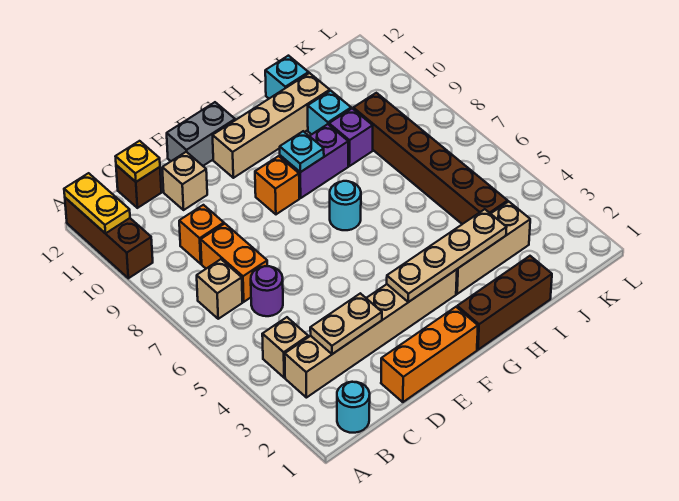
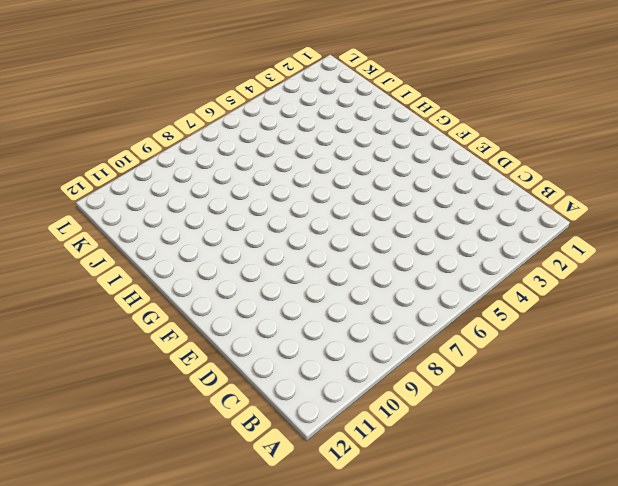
none -> brown 1x3 brick [65,198,153,278]
none -> cyan 1x1 round brick [337,382,370,433]
none -> tan 1x6 brick [285,269,457,398]

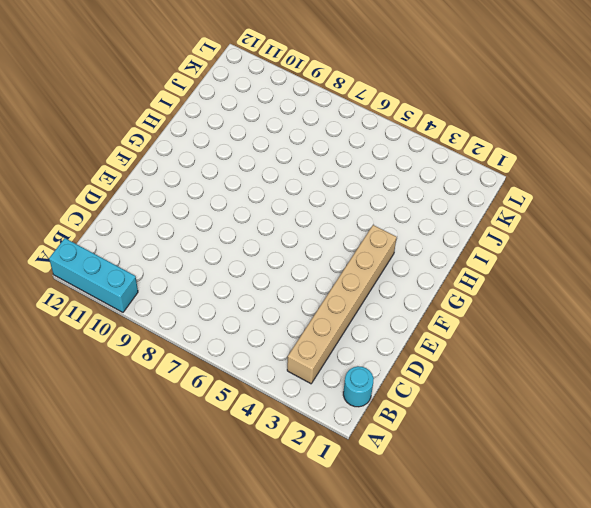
cyan 1x3 brick [49,238,138,312] -> brown 1x3 brick [65,198,153,278]
none -> tan 1x1 brick [262,317,308,378]
none -> tan 1x1 brick [197,259,243,319]
none -> purple 1x1 round brick [251,266,283,316]

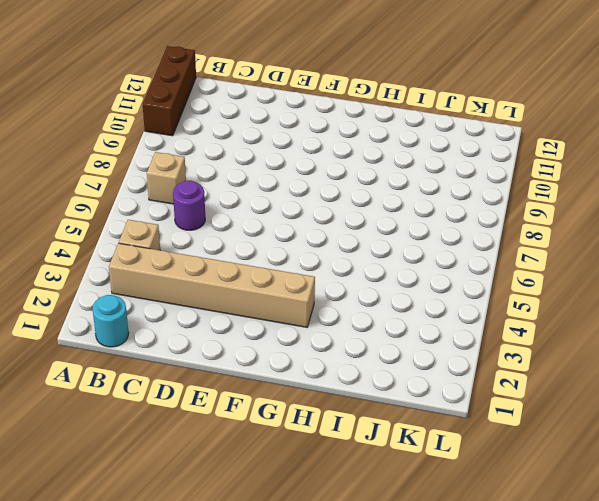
none -> orange 1x2 brick [201,224,267,302]
none -> orange 1x1 brick [179,205,224,264]
none -> brown 1x1 brick [116,165,161,208]

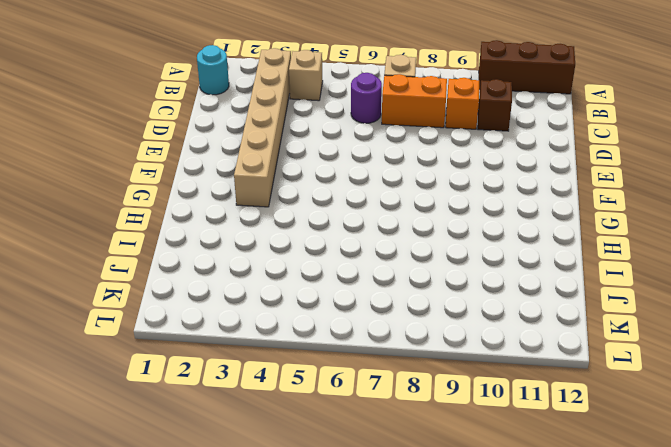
brown 1x1 brick [478,79,512,131] -> brown 1x1 brick moved to [116,165,161,208]
none -> orange 1x3 brick [381,307,478,402]
none -> tan 1x1 brick [162,152,207,210]
none -> grey 1x2 brick [167,102,235,166]

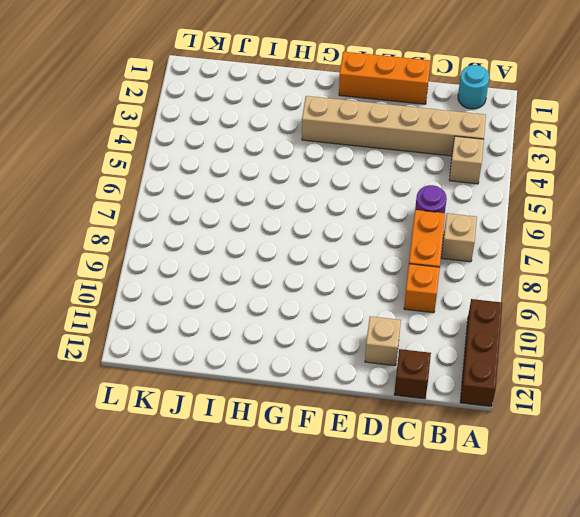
none -> grey 1x2 brick [167,102,235,166]
none -> orange 1x1 brick [255,156,299,214]
none -> tan 1x4 brick [213,73,330,178]

